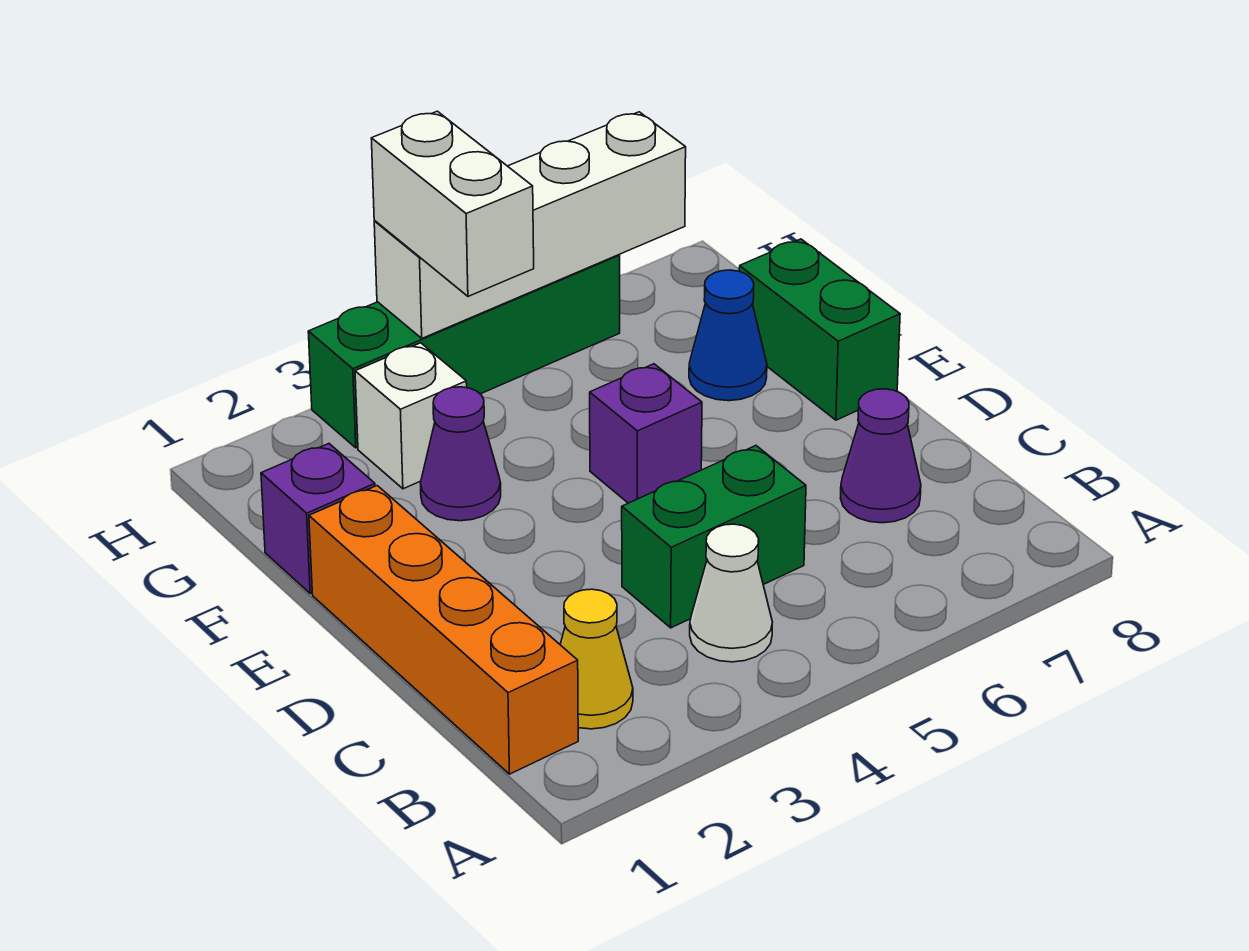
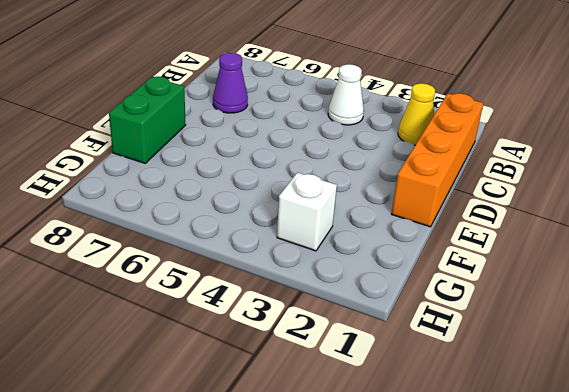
none -> green 1x2 brick [622,446,806,628]
none -> purple 1x1 brick [590,364,702,503]
none -> purple 1x1 brick [261,444,375,593]

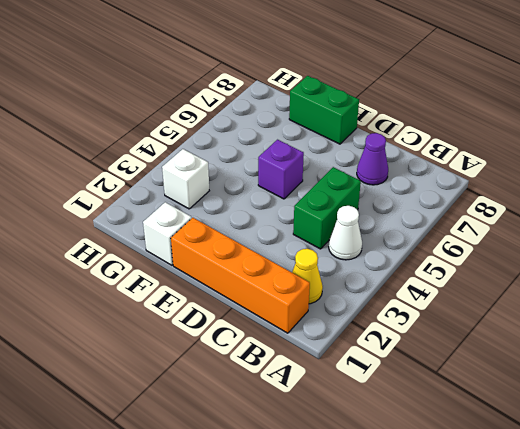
white 1x1 brick [143,202,192,265] -> purple 1x1 brick [261,444,375,593]
none -> purple 1x1 cone [421,387,501,521]
none -> blue 1x1 cone [689,270,767,401]
none -> green 1x4 brick [308,255,620,448]

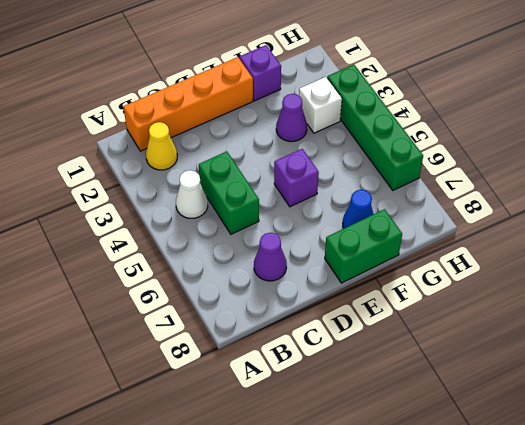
none -> white 1x4 brick [374,112,686,338]
none -> white 1x2 brick [371,111,534,296]

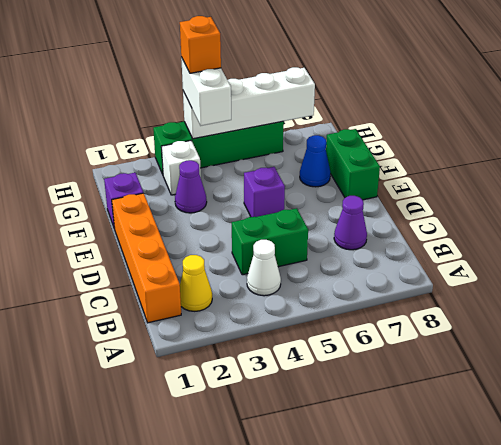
orange 1x1 brick [180,16,221,73] -> none

